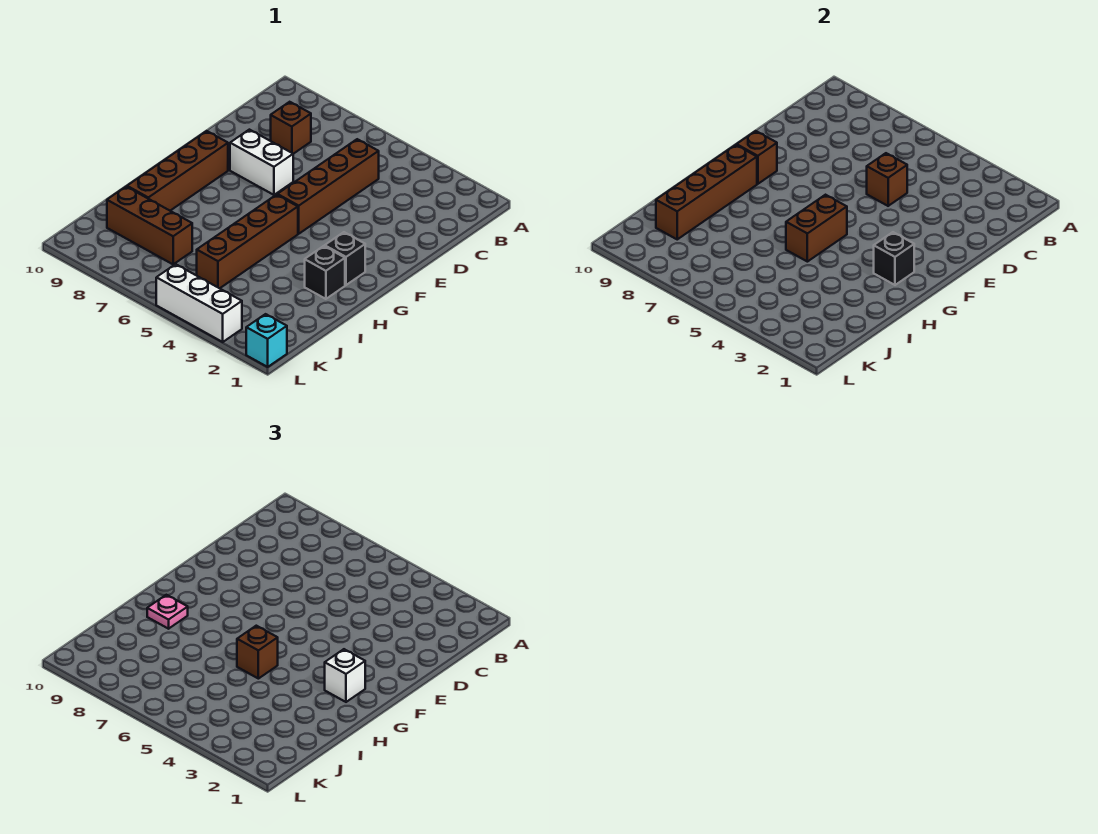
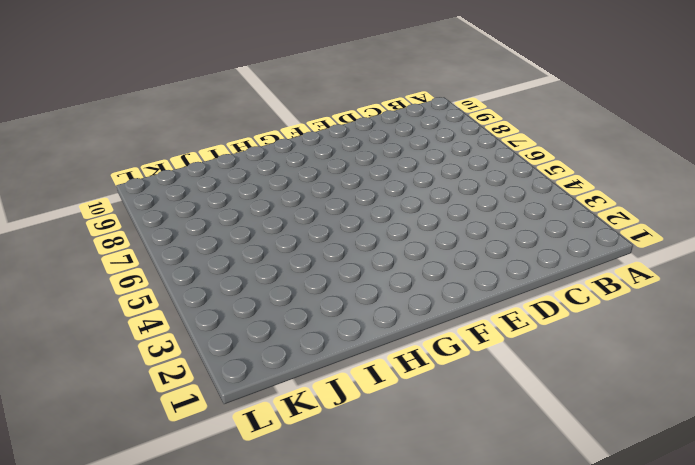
none -> brown 1x4 brick [277,139,379,234]
none -> brown 1x1 brick [271,102,311,154]
none -> white 1x2 brick [230,130,293,195]

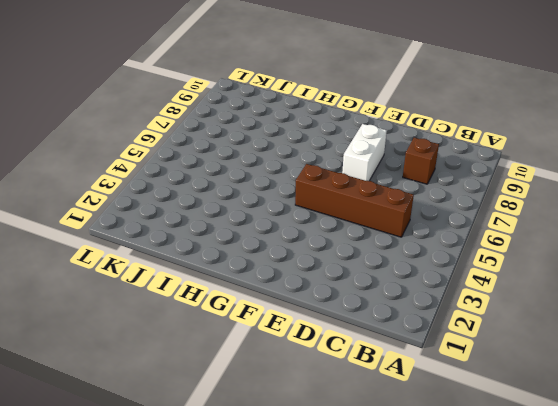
none -> brown 1x4 brick [127,131,228,211]
none -> black 1x1 brick [325,232,365,285]
none -> brown 1x4 brick [197,195,298,288]

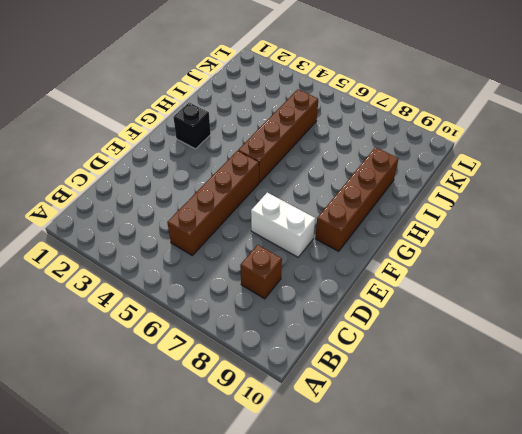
none -> black 1x1 brick [305,246,345,299]
none -> brown 1x3 brick [107,187,192,264]
none -> cyan 1x1 brick [246,314,287,367]

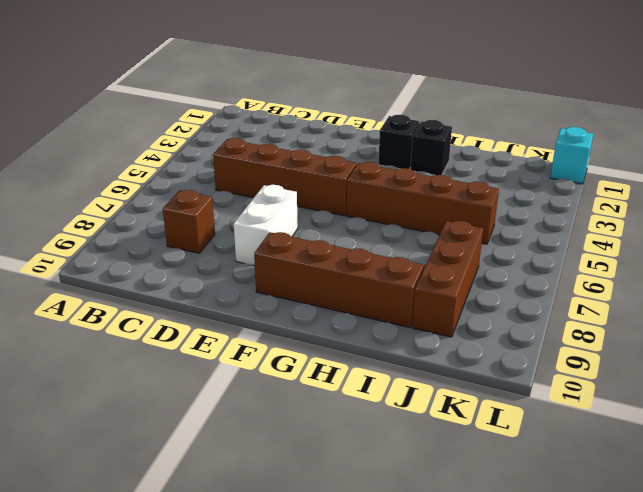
none -> white 1x3 brick [156,264,242,342]
none -> brown 1x1 brick [867,153,907,206]
none -> brown 1x1 brick [737,131,777,184]

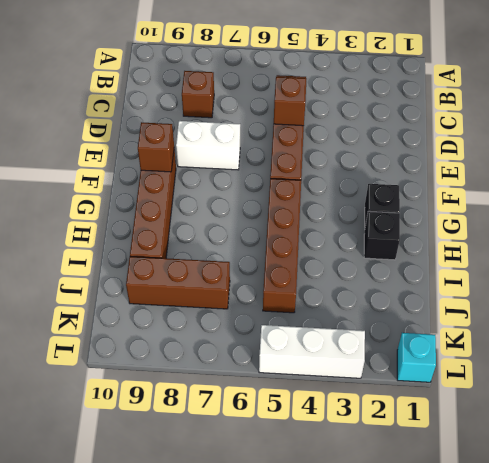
none -> black 1x1 brick [874,232,914,285]
none -> brown 1x2 brick [786,195,847,262]
none -> brown 1x4 brick [656,145,757,239]

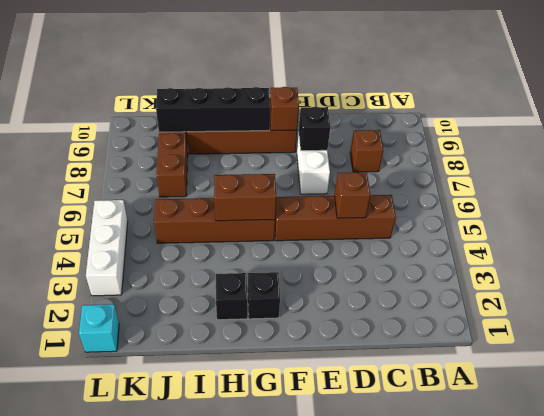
black 1x1 brick [299,107,330,151] -> black 1x1 brick moved to [874,232,914,285]
black 1x4 brick [156,87,270,132] -> brown 1x4 brick [656,145,757,239]
none -> white 1x1 brick [325,649,365,702]
none -> brown 1x1 brick [237,626,278,679]
none -> pink 1x1 plate [147,595,188,629]

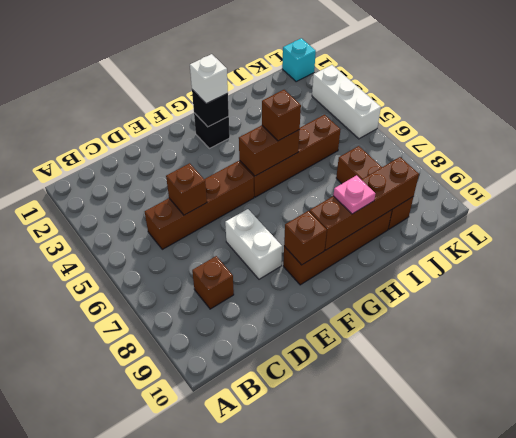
none -> black 1x1 brick [305,246,345,299]

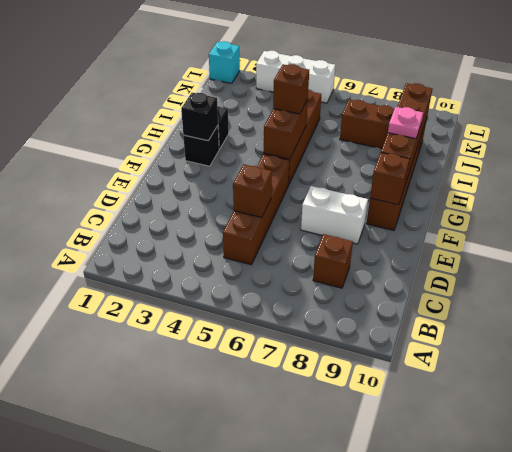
none -> white 1x1 brick [325,649,365,702]

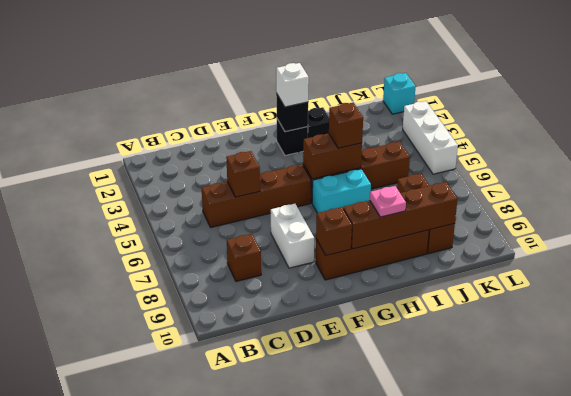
cyan 1x2 brick [312,169,371,213] -> none

